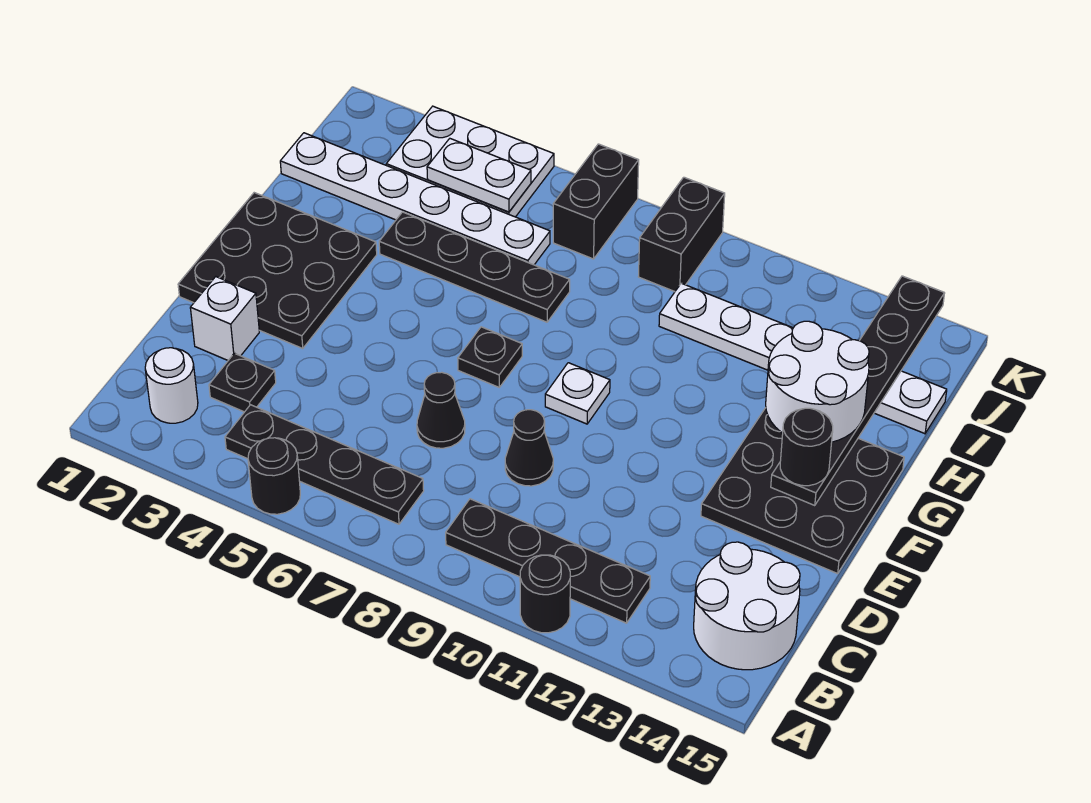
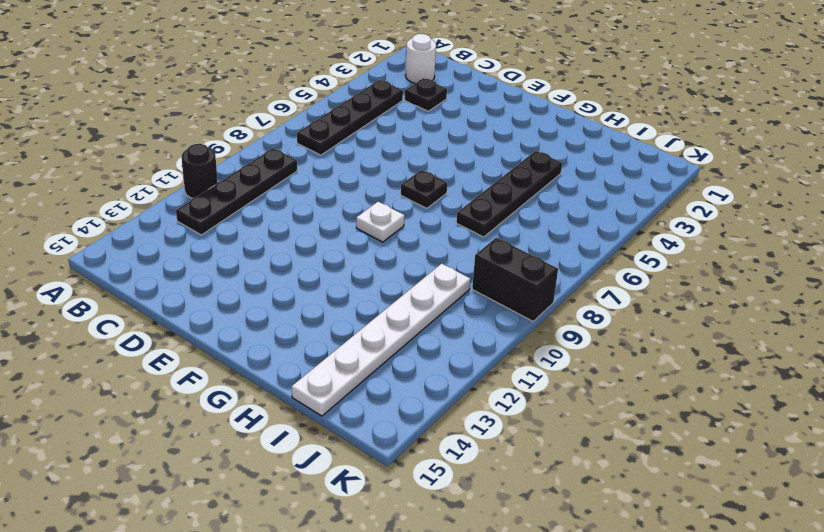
none -> black 1x1 round brick [248,438,300,514]
none -> white 2x2 round brick [694,542,800,670]
none -> white 1x1 brick [190,277,259,360]

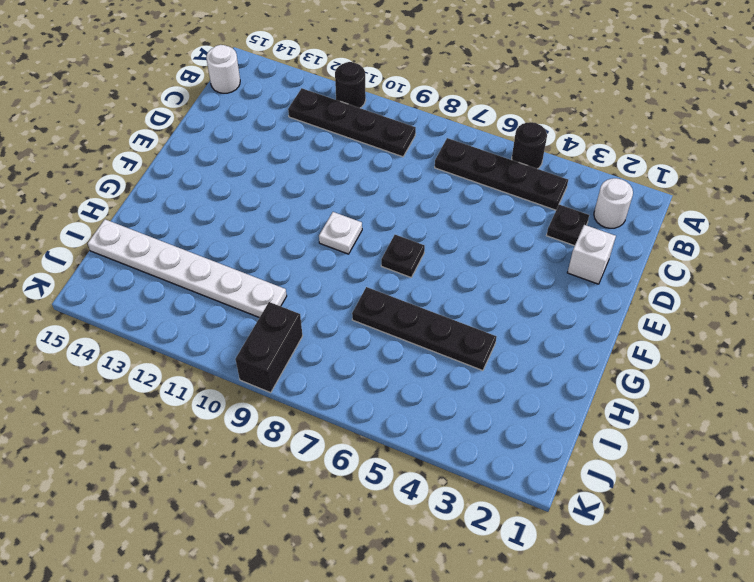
white 1x1 round brick [206,45,240,93] -> white 2x2 round brick [694,542,800,670]
none -> black 1x1 cone [417,372,465,448]
none -> black 1x1 cone [505,410,553,486]
none -> black 3x3 plate [178,193,377,348]

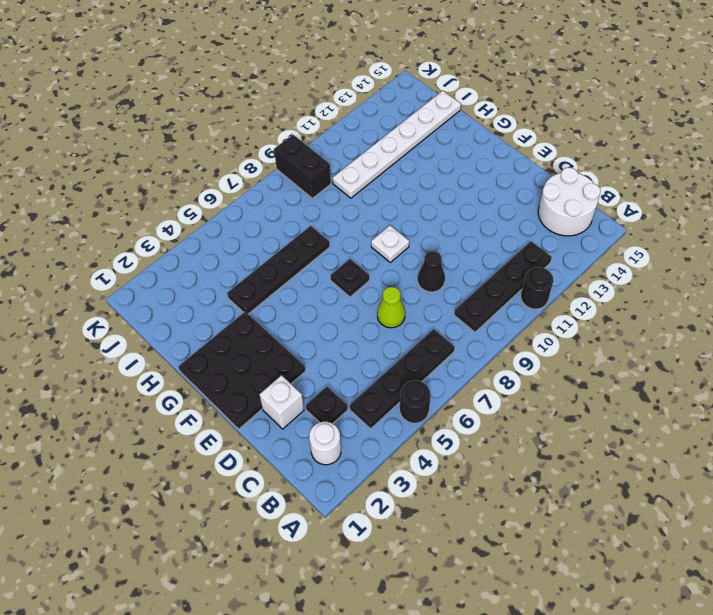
lime 1x1 cone [377,287,405,328] -> black 1x1 cone [417,372,465,448]
none -> black 3x3 plate [701,408,904,574]
none -> white 1x6 plate [280,133,550,265]
none -> white 2x3 plate [386,106,554,217]

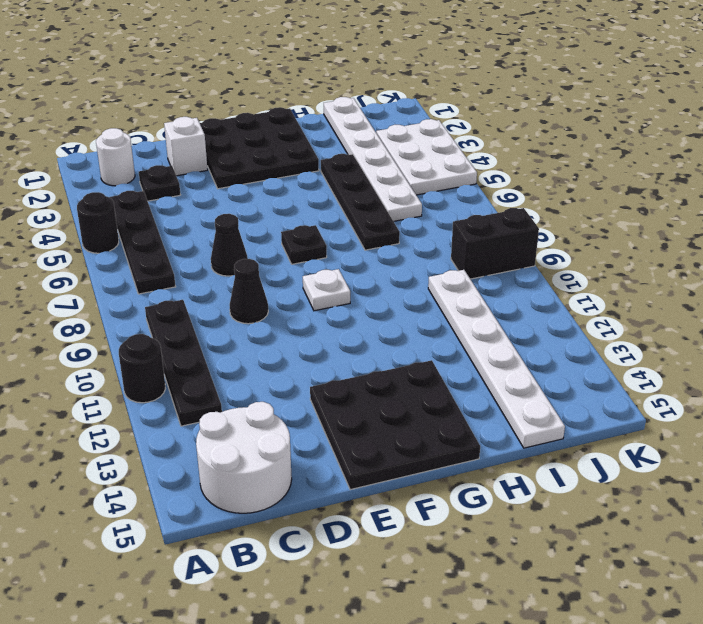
none -> black 1x2 brick [553,144,639,259]
none -> black 1x6 plate [771,276,945,506]
none -> white 1x2 plate [427,139,531,212]

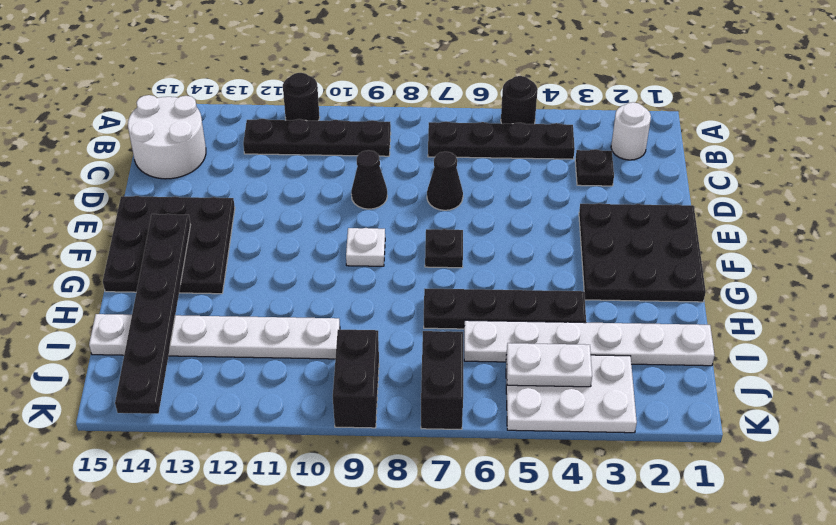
none -> white 1x1 brick [190,277,259,360]
none -> black 1x1 round brick [780,408,833,486]
none -> white 2x2 round brick [766,321,869,442]

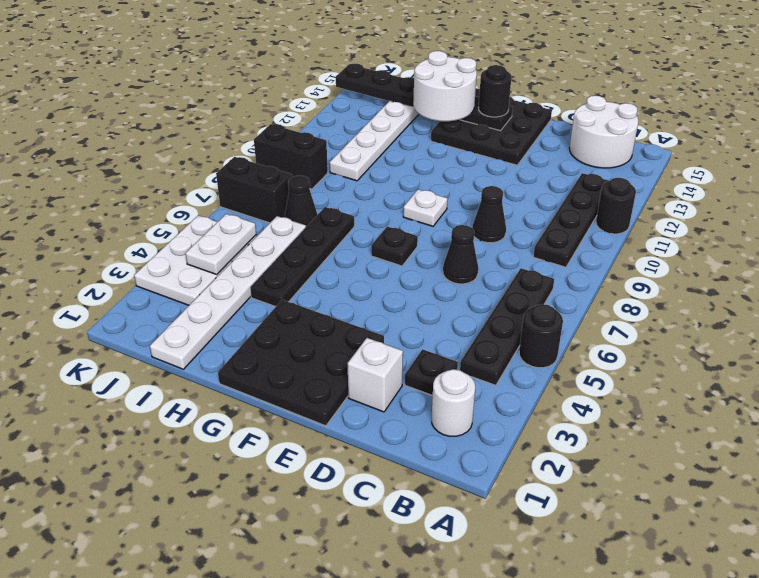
black 1x1 cone [285,175,318,227] -> none

